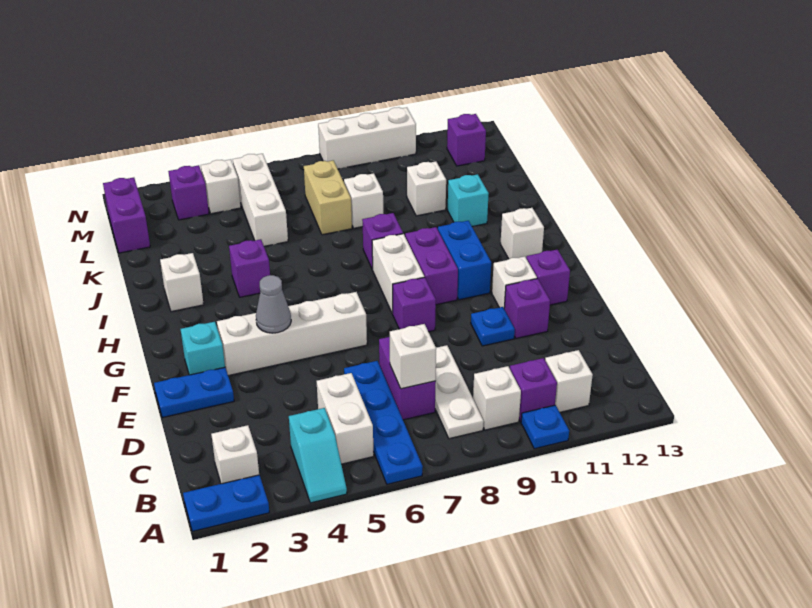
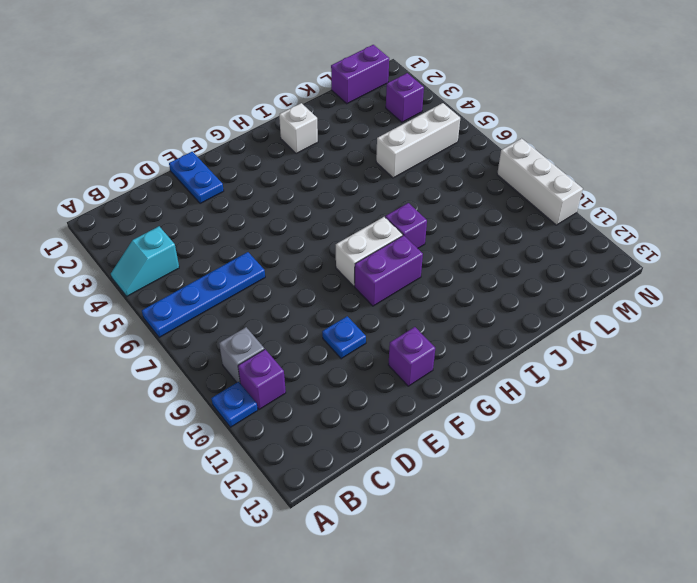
grey 1x1 brick [219,327,264,382] -> white 1x1 brick [473,366,521,430]
none -> blue 1x2 plate [183,475,269,531]
none -> white 1x1 brick [211,425,259,484]
none -> white 1x2 brick [317,373,374,464]
none -> white 1x3 plate [435,345,484,439]

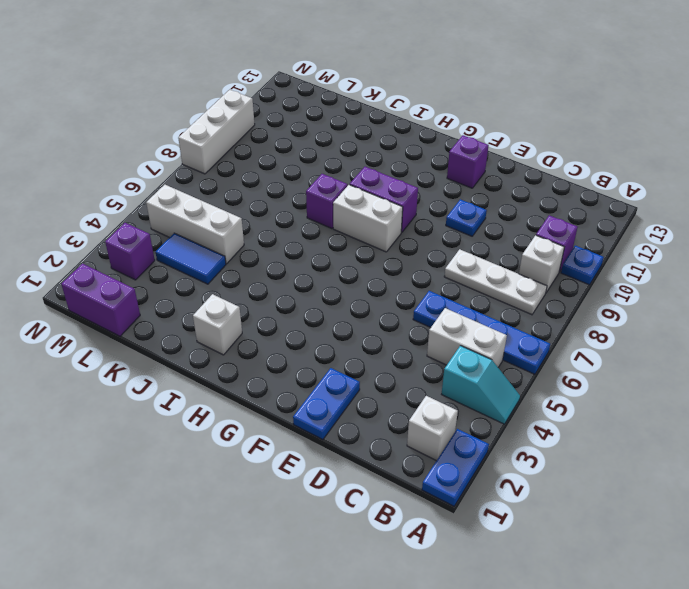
blue 1x2 tile [156,233,226,284] -> none
none -> white 1x1 brick [545,350,593,412]
none -> purple 1x2 brick [379,337,436,420]
none -> purple 1x1 brick [504,279,550,338]
none -> cyan 1x1 brick [181,322,225,375]

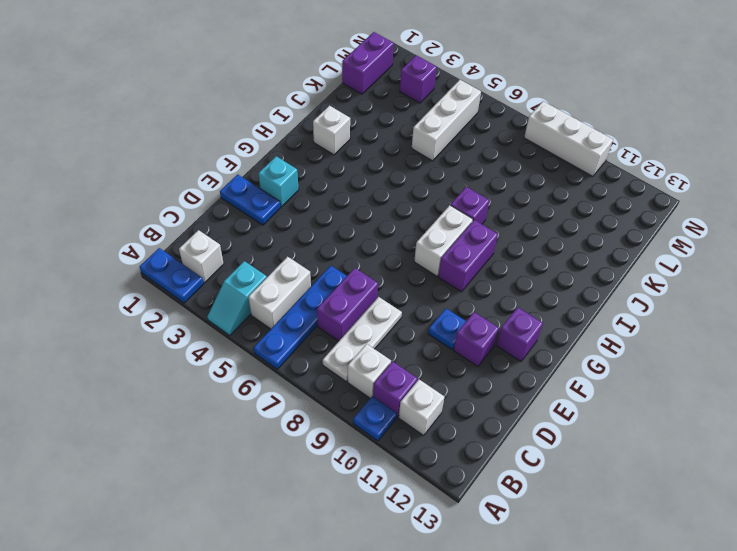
none -> white 1x4 brick [217,292,367,376]
none -> purple 1x1 brick [393,277,436,332]
none -> white 1x1 brick [492,256,537,308]
none -> blue 1x2 brick [438,221,491,300]

